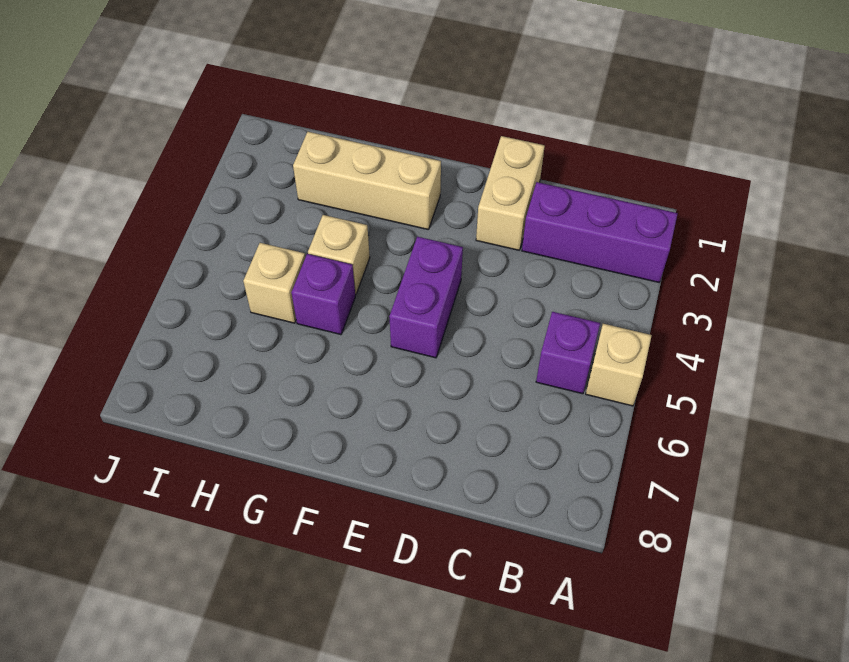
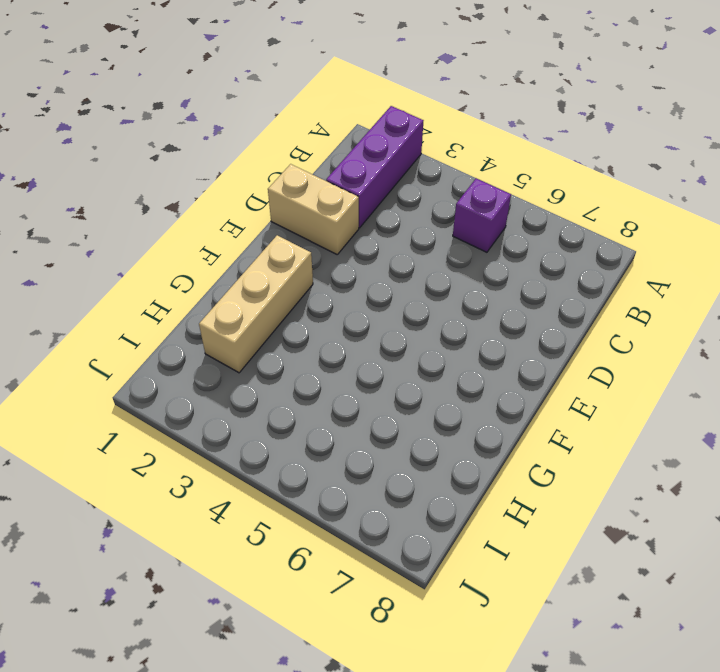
none -> tan 1x1 brick [586,324,652,406]
none -> purple 1x2 brick [389,237,463,358]

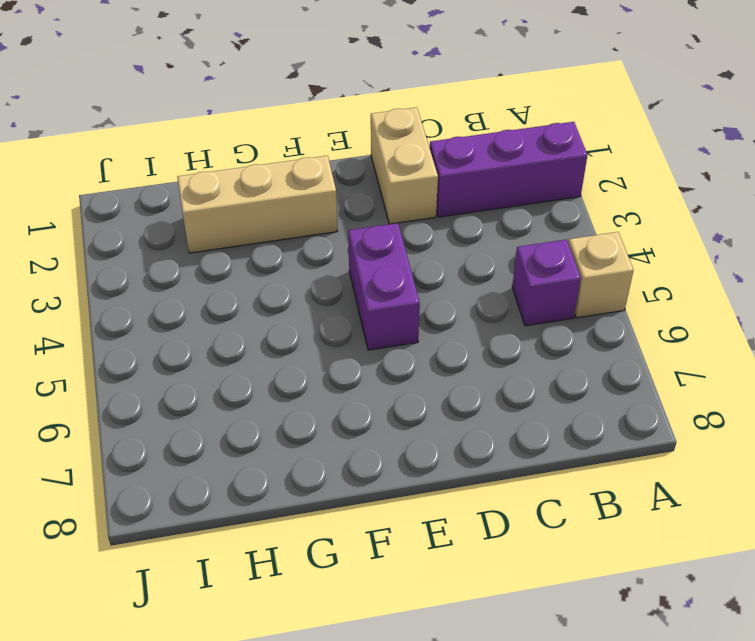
none -> tan 1x1 brick [308,215,370,295]
none -> purple 1x1 brick [291,254,355,335]

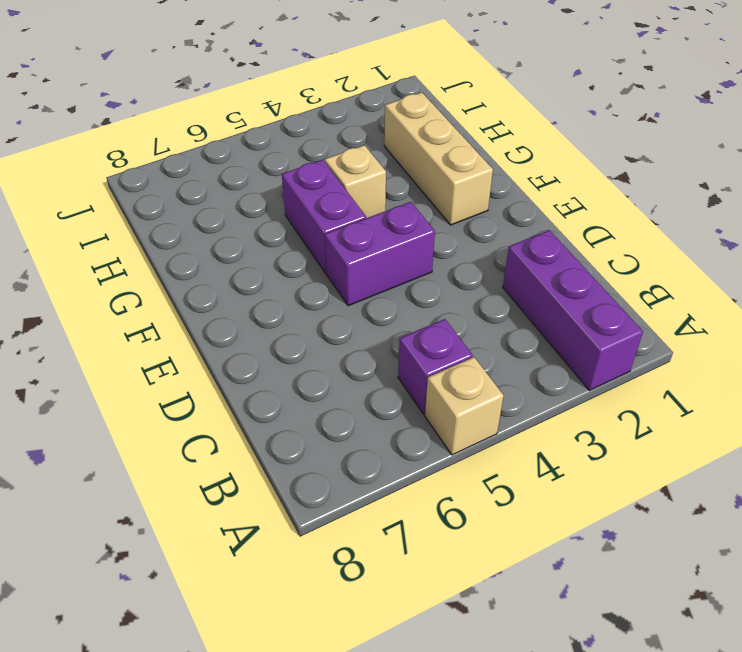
purple 1x2 brick [282,160,366,273] -> purple 1x1 brick [291,254,355,335]
none -> tan 1x2 brick [476,136,545,250]
none -> tan 1x1 brick [243,243,305,323]

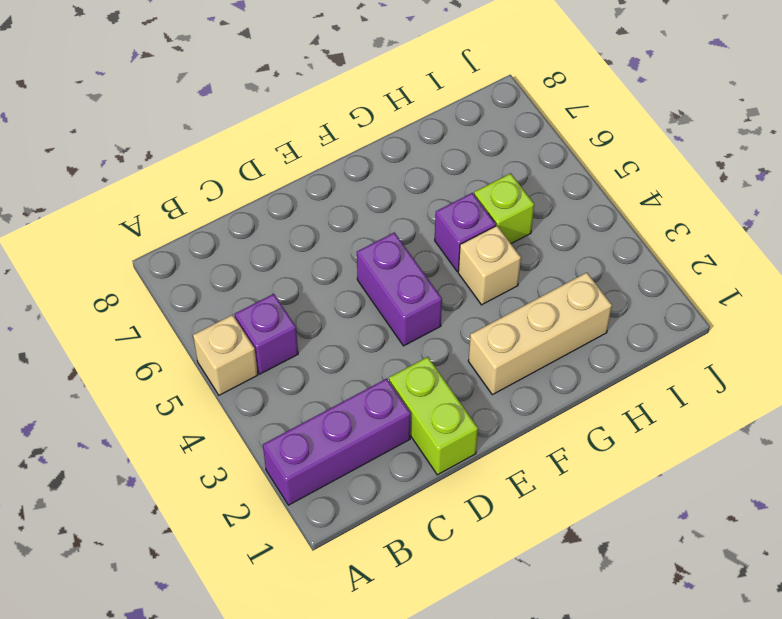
lime 1x2 brick [389,357,478,475] -> tan 1x2 brick [476,136,545,250]
lime 1x1 brick [474,173,534,244] -> tan 1x1 brick [243,243,305,323]

